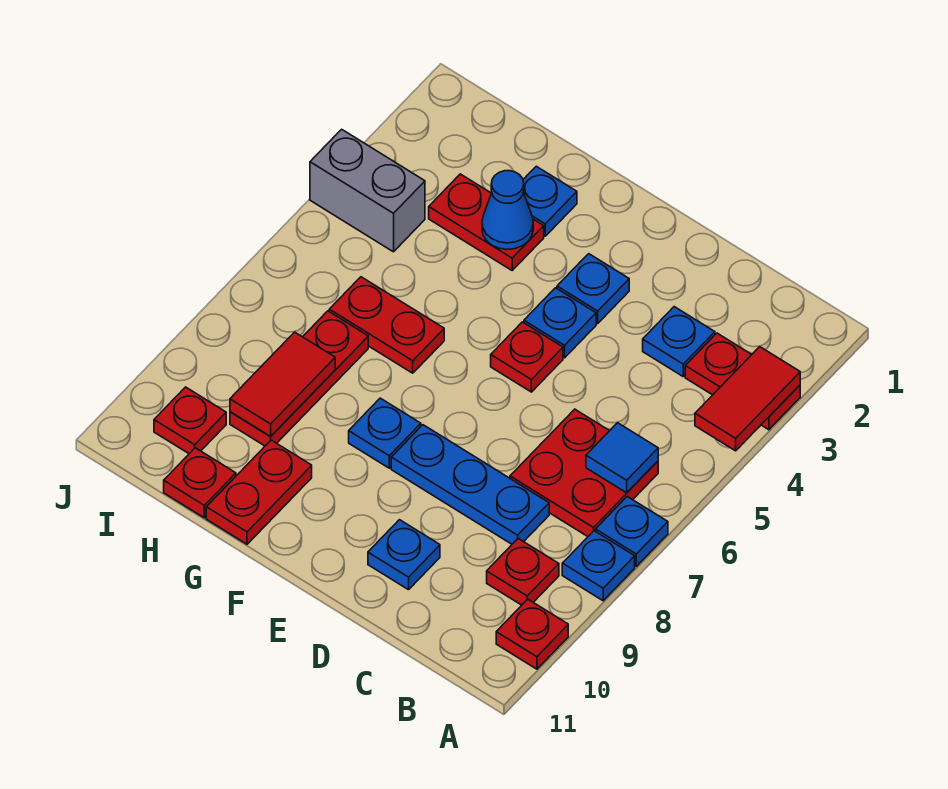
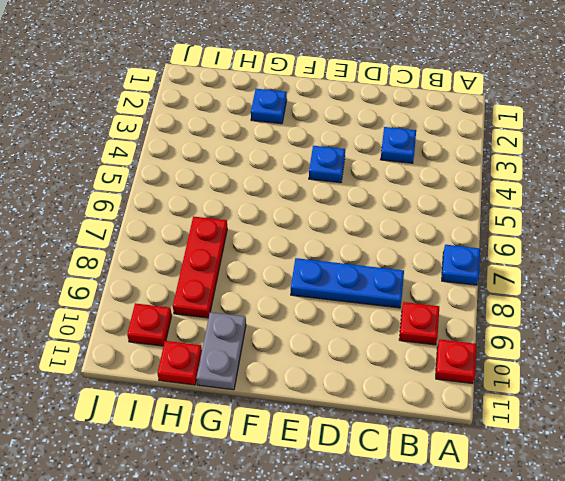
grey 1x2 plate [196,312,246,390] -> red 1x2 plate [206,440,312,544]
none -> red 1x2 plate [685,333,800,430]
none -> blue 1x1 plate [562,531,635,601]
none -> red 2x2 plate [510,409,658,536]

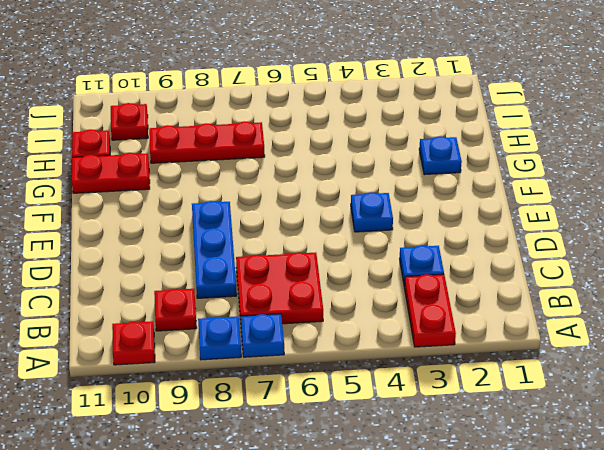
none -> blue 1x1 plate [368,520,440,590]
none -> blue 1x1 plate [557,254,629,323]
none -> red 1x1 plate [491,322,563,392]

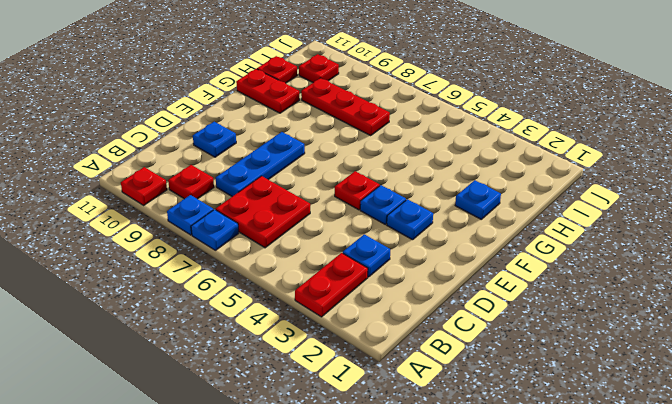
none -> blue 1x1 plate [349,398,421,468]
none -> red 1x2 plate [429,174,544,270]
none -> red 1x2 plate [329,277,444,373]

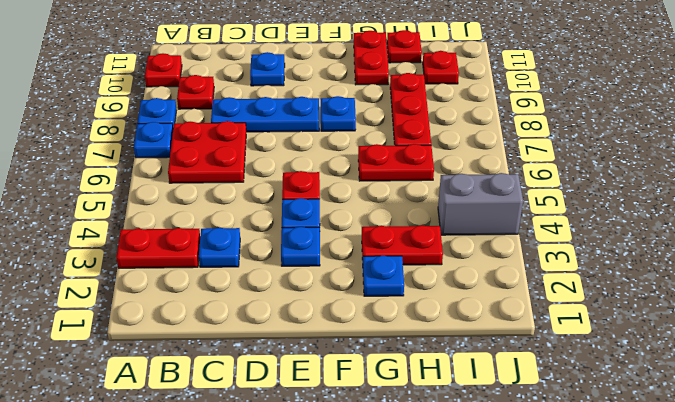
none -> red 1x2 tile [695,347,800,451]
none -> blue 1x1 tile [586,423,658,493]
none -> blue 1x1 cone [482,171,533,249]

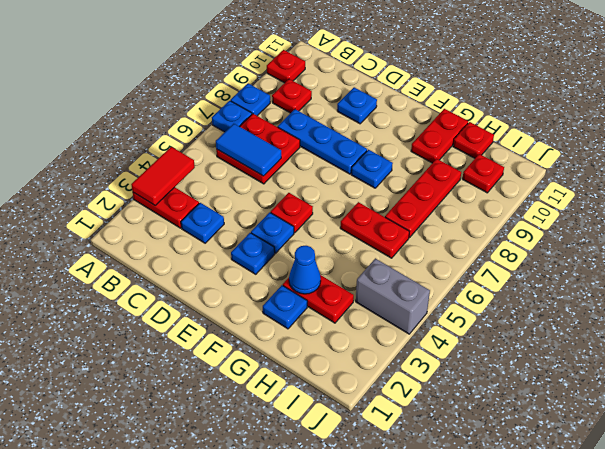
blue 1x2 tile [216,124,281,176] -> blue 1x1 tile [586,423,658,493]
none -> red 1x2 tile [230,332,335,436]

